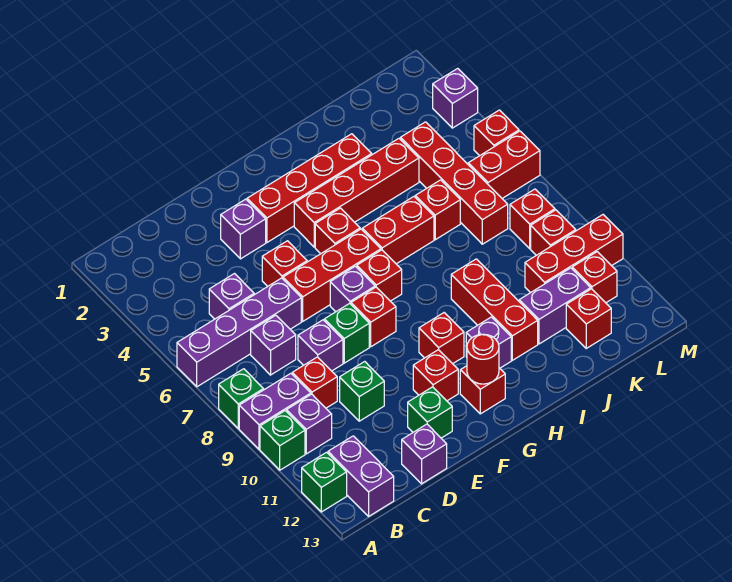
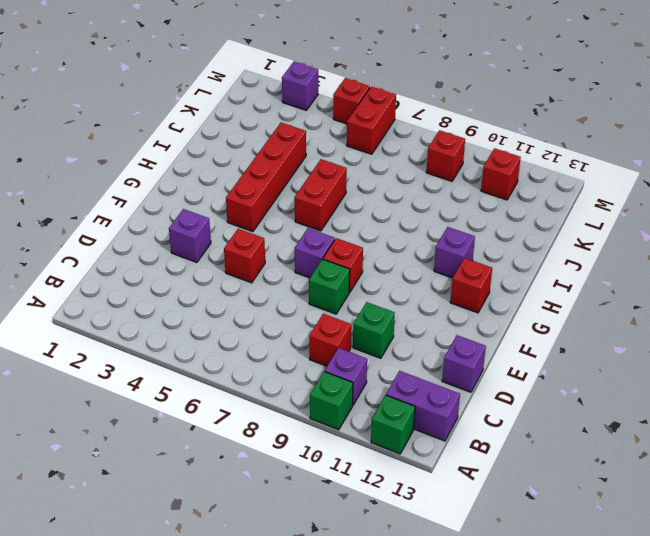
none -> purple 1x4 brick [177,278,301,387]
none -> green 1x1 brick [219,369,264,428]
none -> purple 1x2 brick [239,374,311,449]
none -> purple 1x1 brick [209,274,254,319]

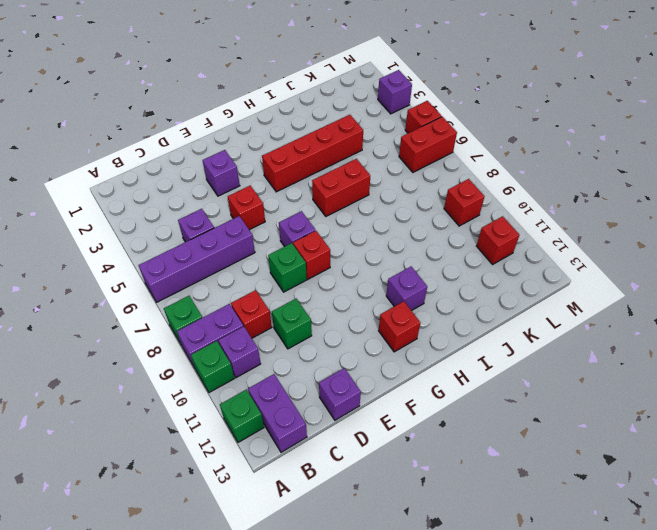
none -> purple 1x1 brick [251,315,296,375]
none -> purple 1x1 brick [298,320,343,371]
none -> red 1x3 brick [283,229,381,321]
none -> green 1x1 brick [408,387,452,438]

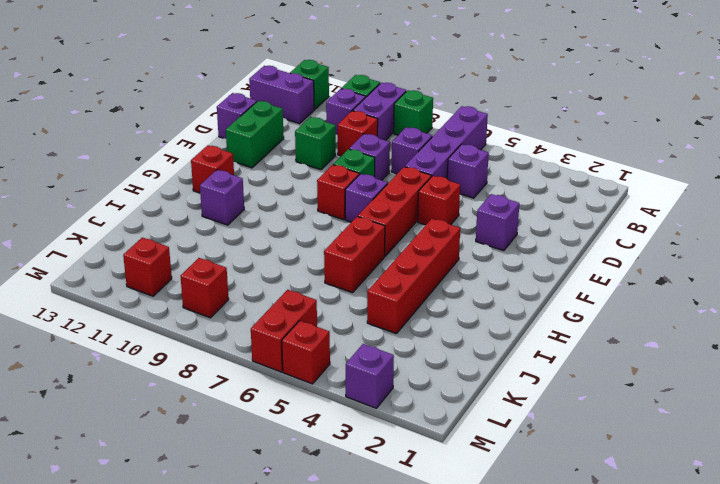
green 1x2 brick [226,101,284,168] -> green 1x1 brick [408,387,452,438]
none -> red 1x4 brick [247,134,372,242]
none -> red 1x1 brick [413,350,458,401]
none -> red 1x1 brick [315,208,360,254]
none -> red 1x1 brick [357,250,402,301]

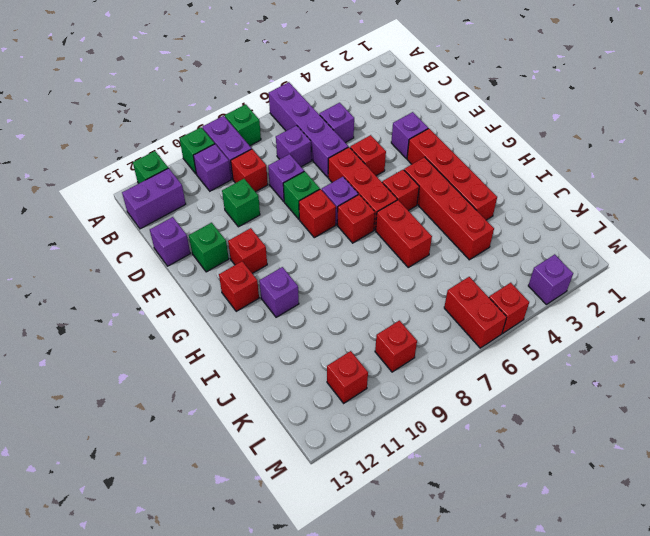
none -> red 1x1 brick [419,313,464,364]
none -> red 1x3 brick [451,259,538,360]
none -> red 1x1 brick [415,180,460,240]
none -> purple 1x2 brick [519,268,591,344]

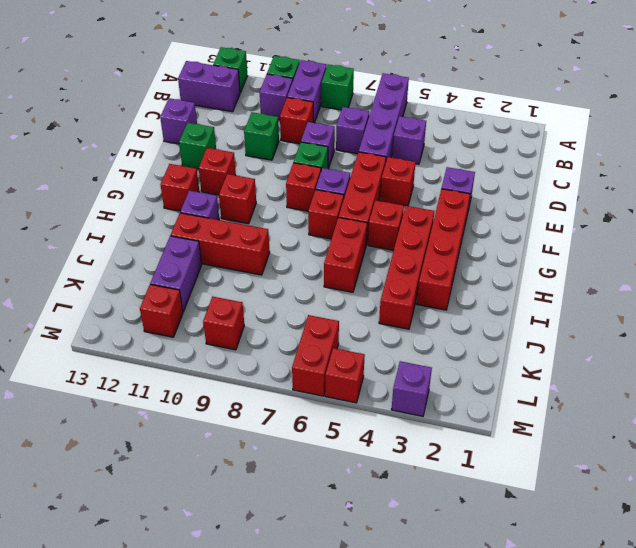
none -> red 1x1 brick [415,180,460,240]
none -> red 1x4 brick [400,122,508,244]
none -> red 1x3 brick [525,215,623,293]
none -> red 1x1 brick [566,289,611,348]

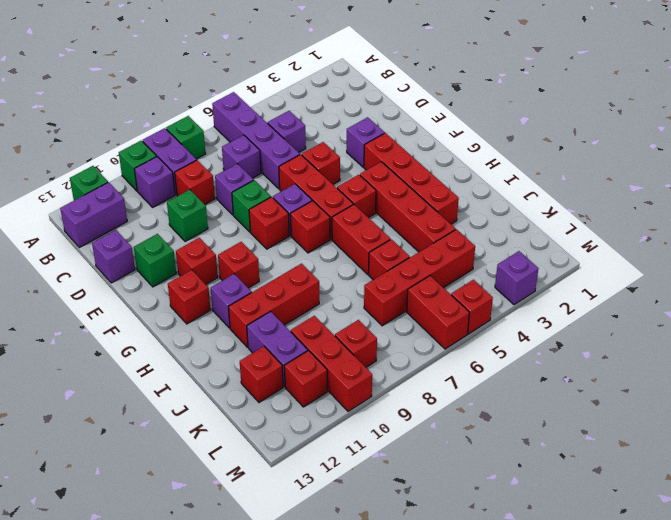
none -> red 1x1 brick [510,189,555,249]
none -> red 1x1 round brick [467,334,499,384]

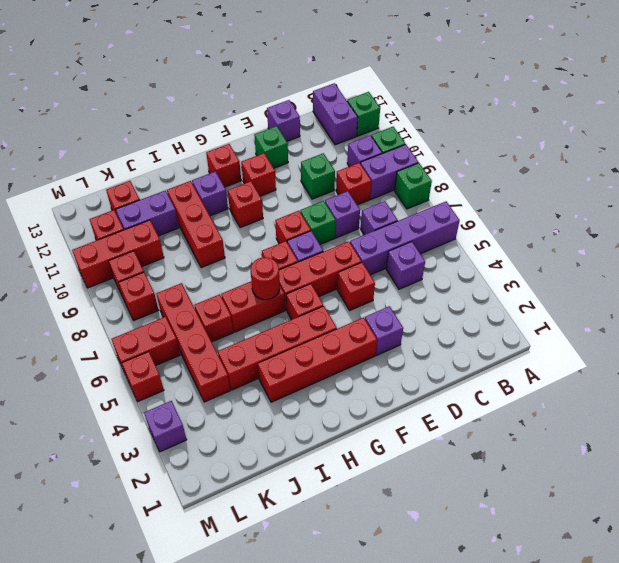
red 1x1 round brick [251,257,280,300] -> red 1x1 round brick moved to [467,334,499,384]

